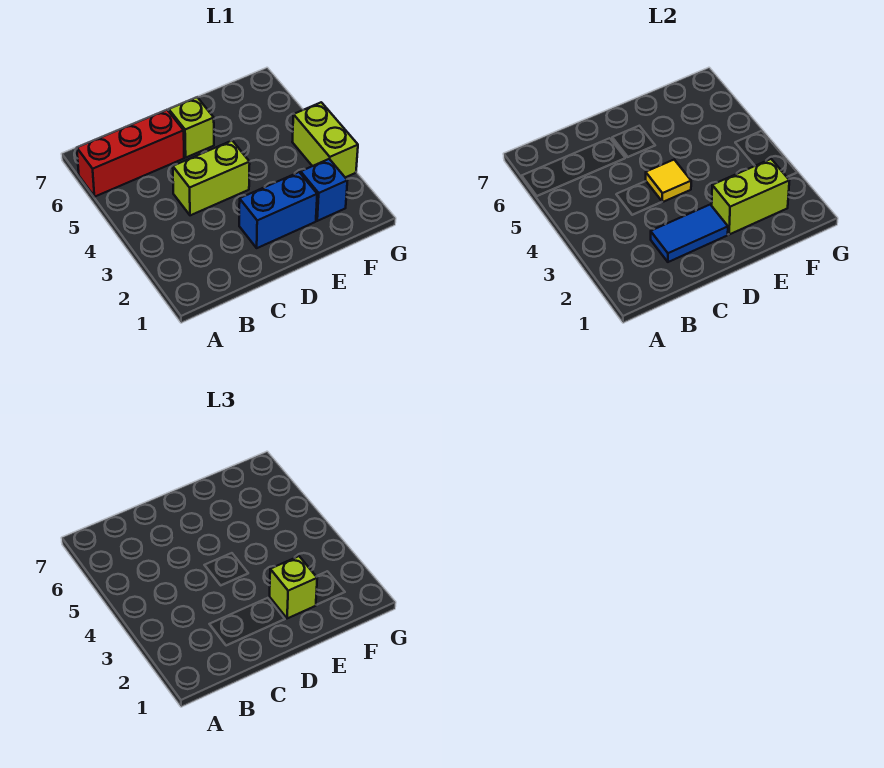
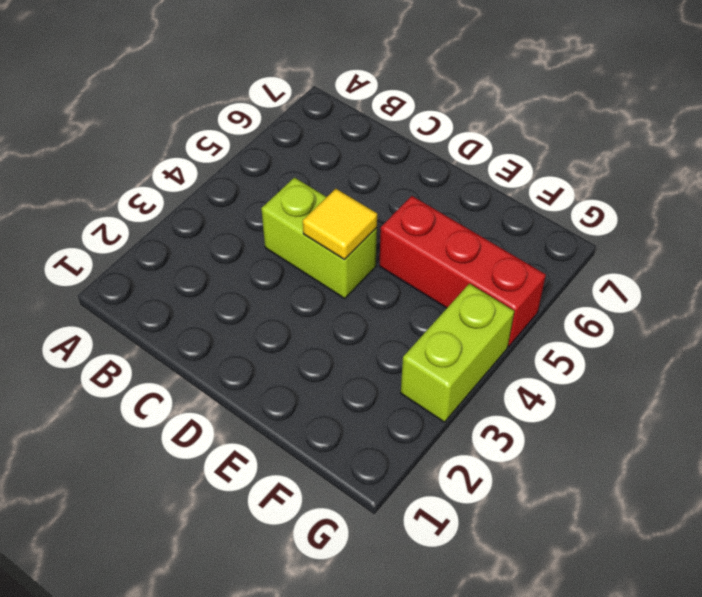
red 1x3 brick [379,196,546,347] -> red 1x3 brick moved to [77,110,184,197]
none -> blue 1x2 brick [239,172,317,248]
none -> lime 1x1 brick [169,97,214,157]

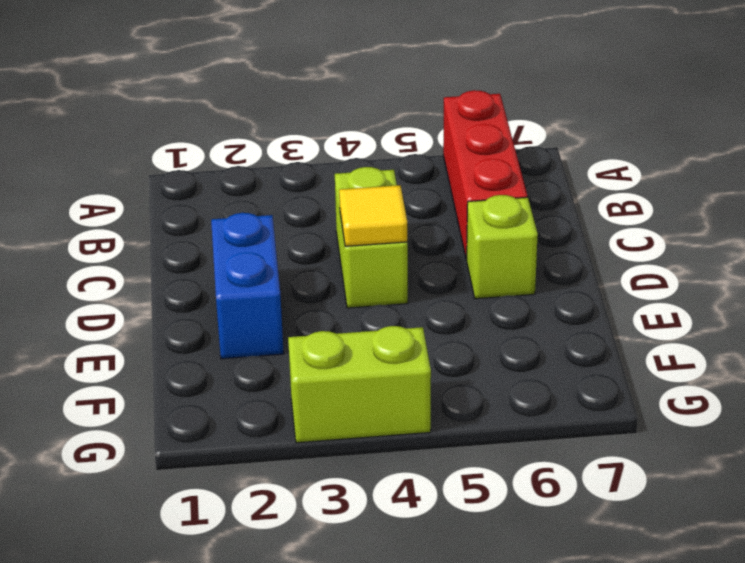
none -> blue 1x1 brick [301,159,347,221]
none -> blue 1x2 tile [651,205,728,262]

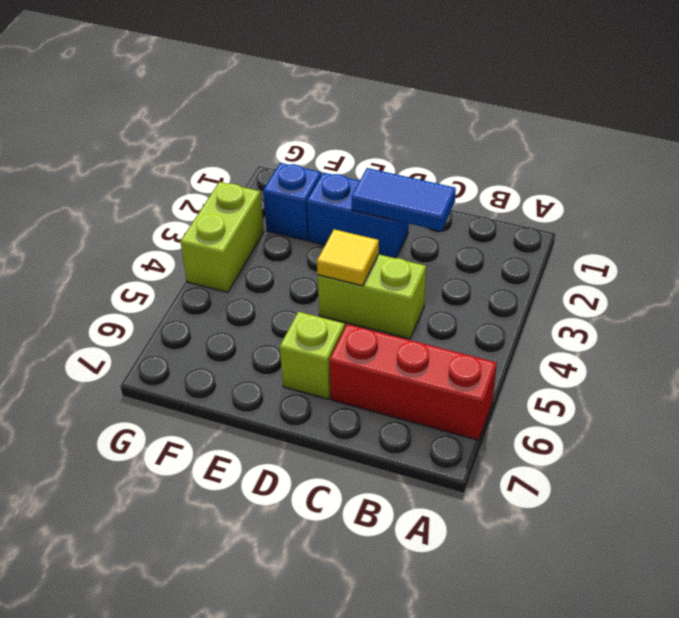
none -> lime 1x2 brick [712,159,789,235]
none -> lime 1x1 brick [270,556,317,619]

